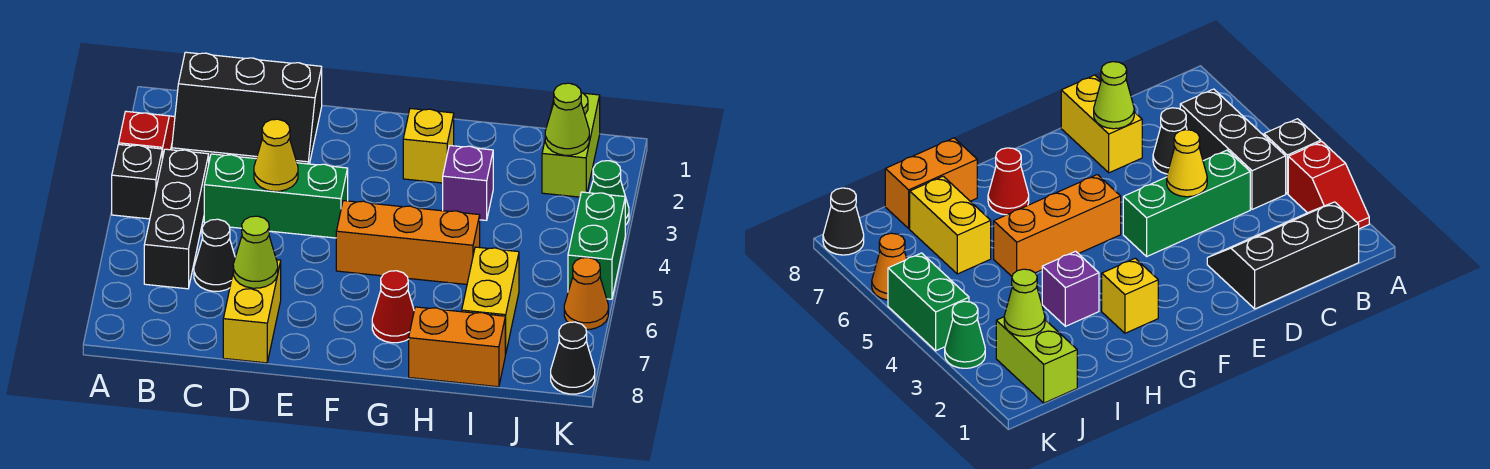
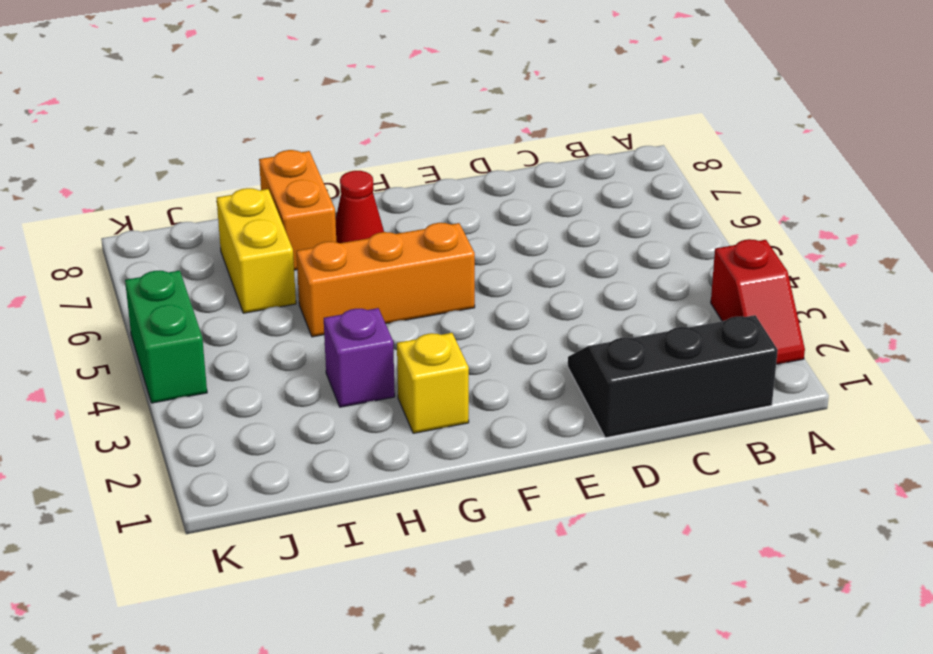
orange 1x2 brick [259,150,336,270] -> orange 1x2 brick turned to [409,307,505,387]
none -> black 1x1 brick [112,144,162,219]
none -> black 1x3 brick [144,149,209,289]
none -> green 1x3 brick [204,154,348,238]

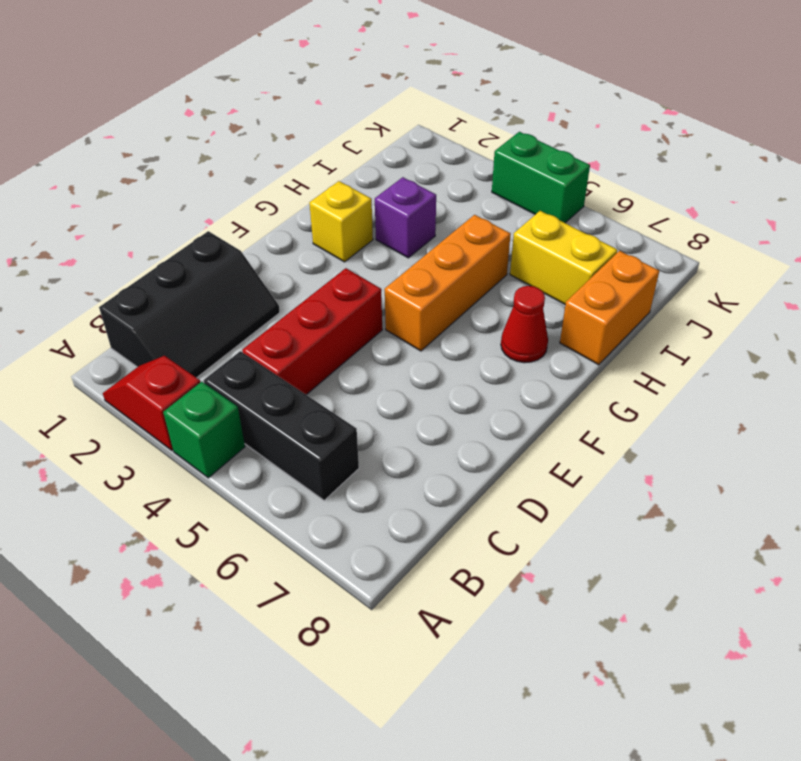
green 1x1 brick [163,382,245,478] -> black 1x1 brick [112,144,162,219]
red 1x3 brick [242,268,382,395] -> green 1x3 brick [204,154,348,238]
none -> black 1x1 cone [194,219,235,291]
none -> yellow 1x2 brick [223,260,281,363]
none -> lime 1x2 brick [542,93,600,197]

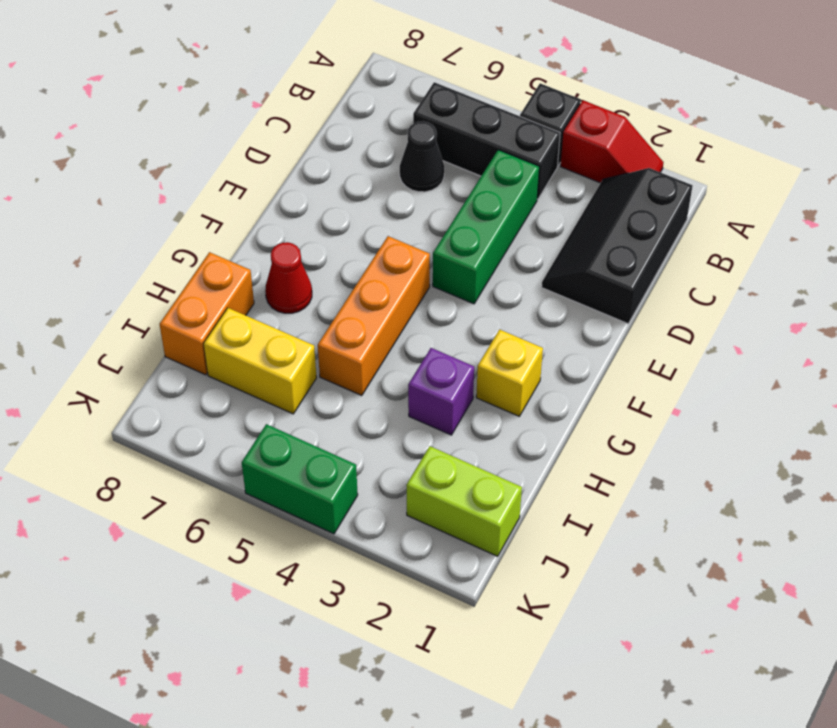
none -> yellow 1x2 brick [223,260,281,363]
none -> green 1x1 cone [590,161,629,225]
none -> orange 1x1 cone [564,257,608,329]

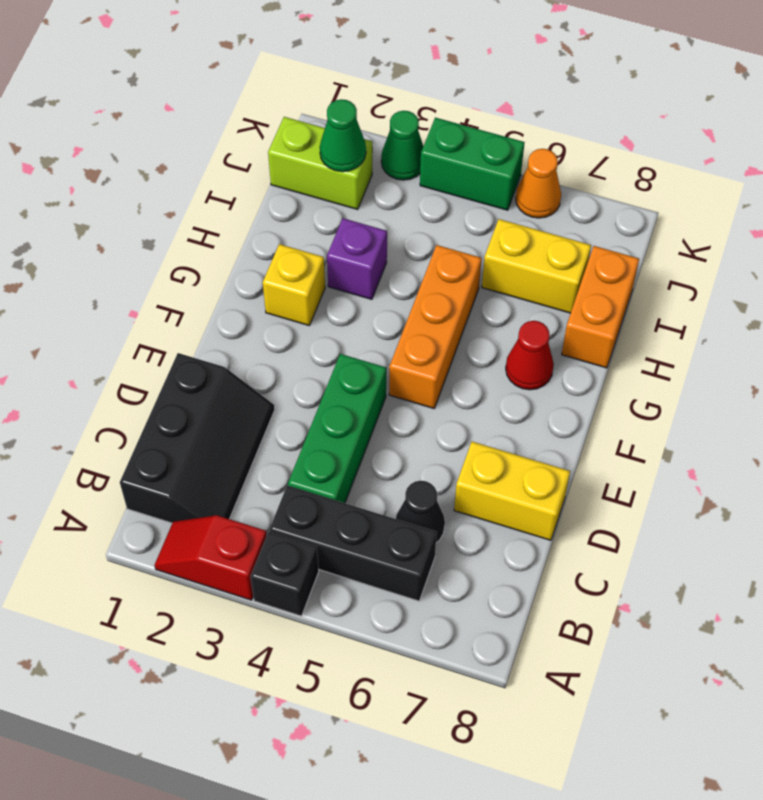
green 1x1 cone [320,99,366,172] -> lime 1x1 cone [545,83,589,155]
none -> black 1x1 cone [551,322,595,394]
none -> yellow 1x1 cone [254,119,298,191]
none -> lime 1x1 cone [233,216,278,288]

